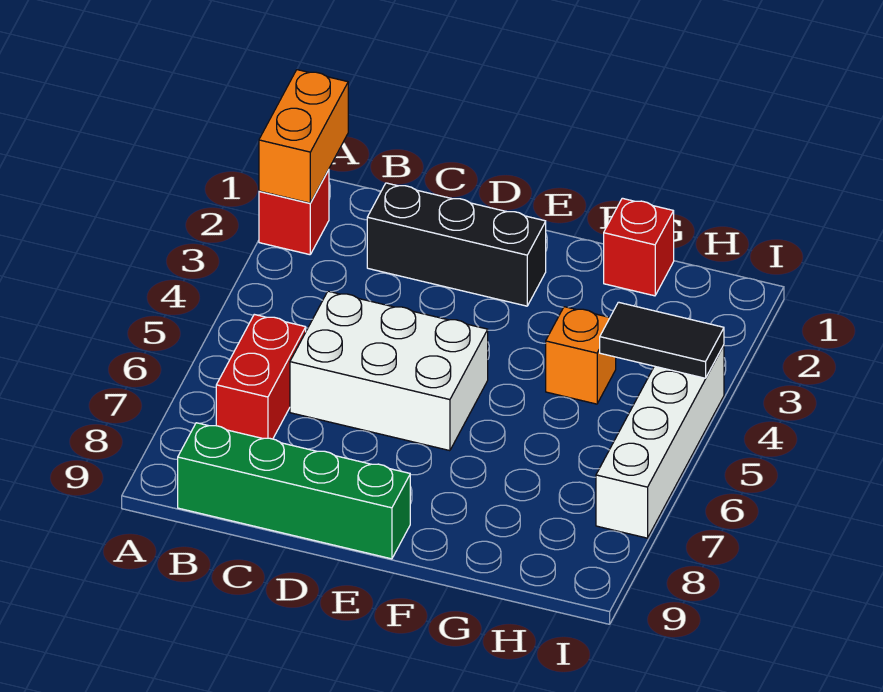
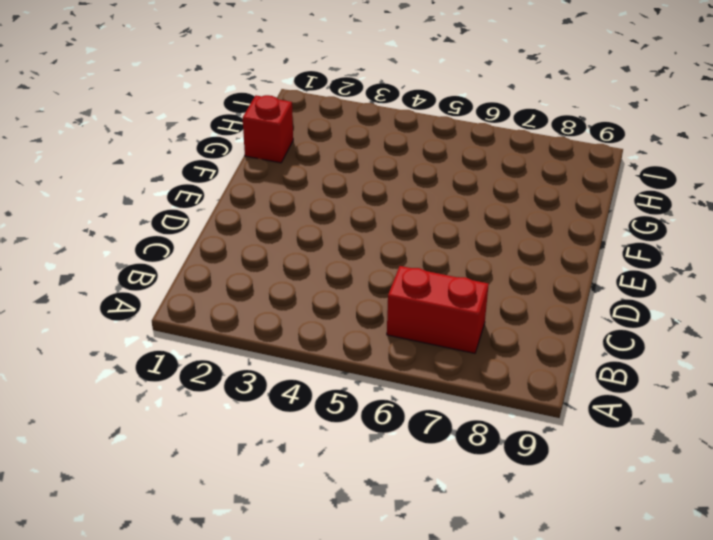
none -> red 1x1 brick [259,170,329,255]
none -> green 1x4 brick [178,423,410,559]

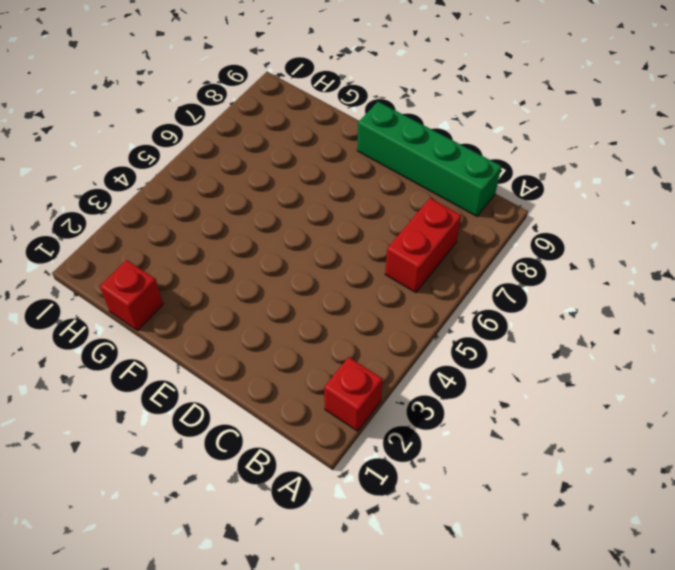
none -> black 1x3 brick [367,183,546,306]
none -> white 2x3 brick [290,291,488,451]

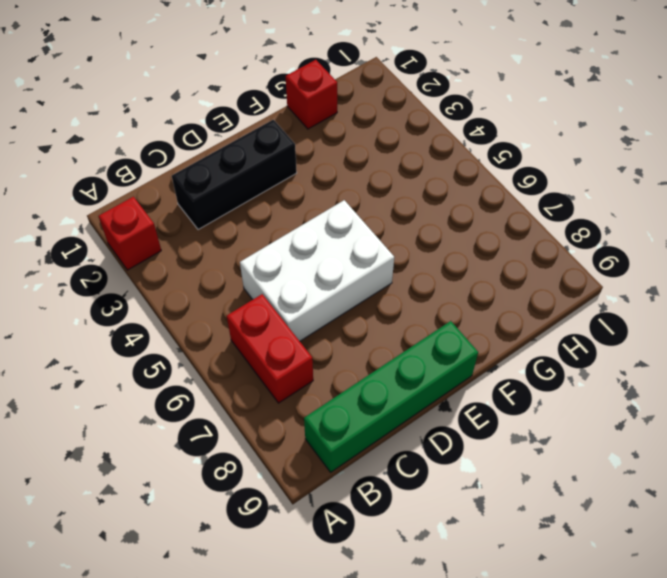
none -> orange 1x1 brick [546,307,616,404]
none -> white 1x4 brick [596,345,724,538]

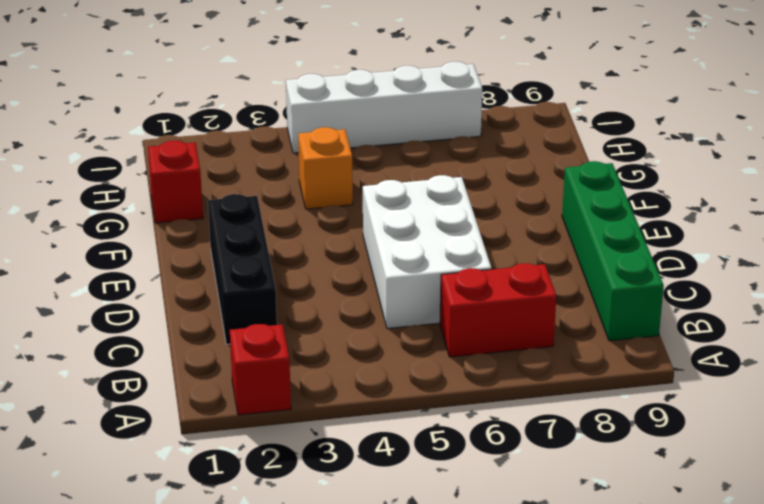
none -> orange 1x2 brick [259,70,348,203]
none -> black 1x2 tile [600,302,724,378]

